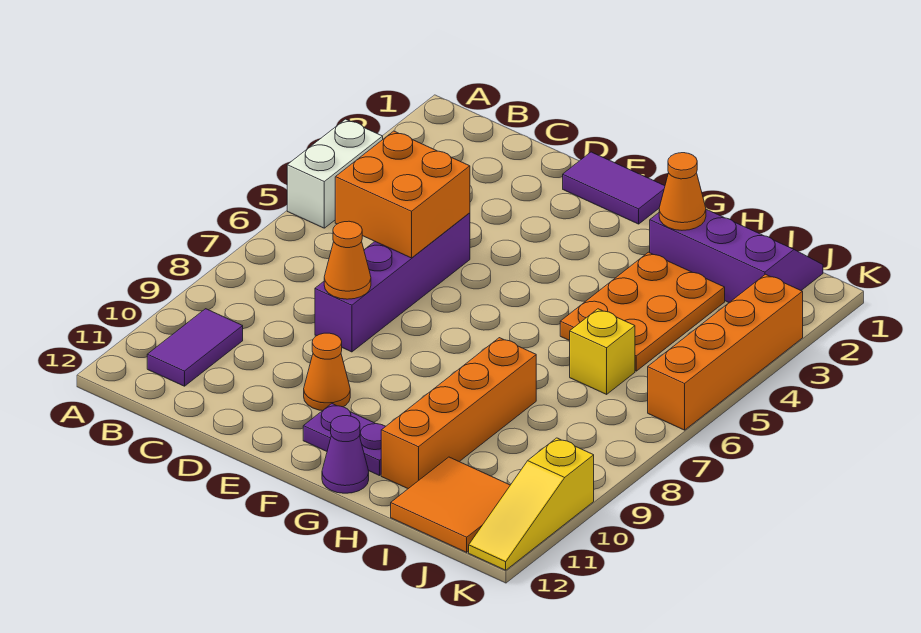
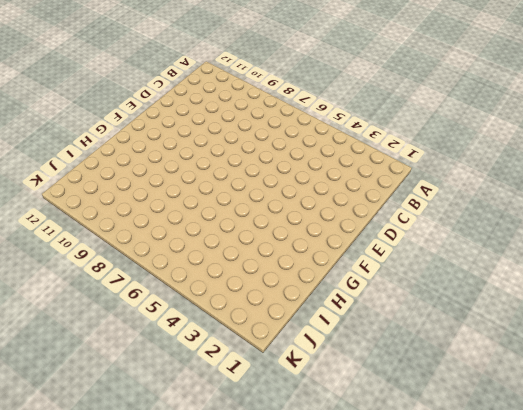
none -> white 1x2 brick [287,119,383,228]
none -> purple 1x2 tile [147,309,243,386]
none -> purple 1x4 brick [315,213,470,352]

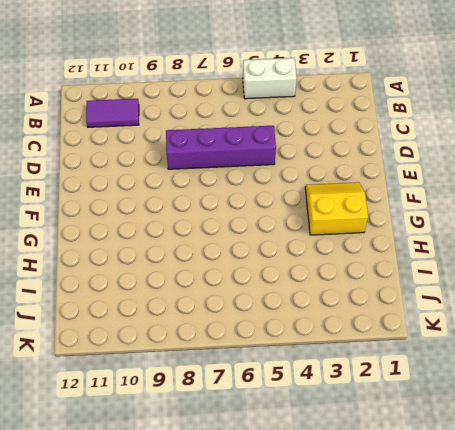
yellow 2x2 slope [305,182,368,235] -> none
none -> purple 1x2 tile [563,152,665,224]
none -> orange 1x1 cone [304,333,350,411]
none -> purple 1x2 plate [303,404,386,476]

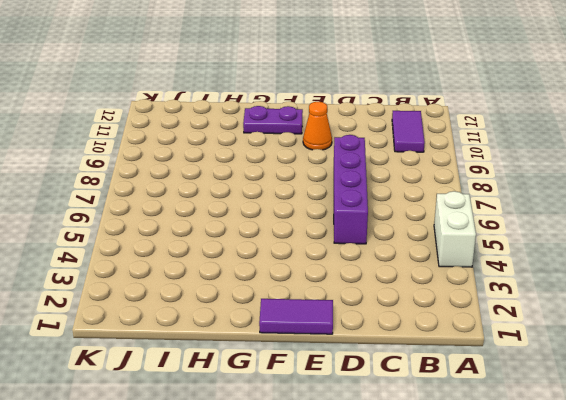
none -> purple 1x1 cone [322,416,369,493]
none -> purple 2x3 slope [650,209,823,302]
none -> orange 2x3 plate [560,252,725,371]

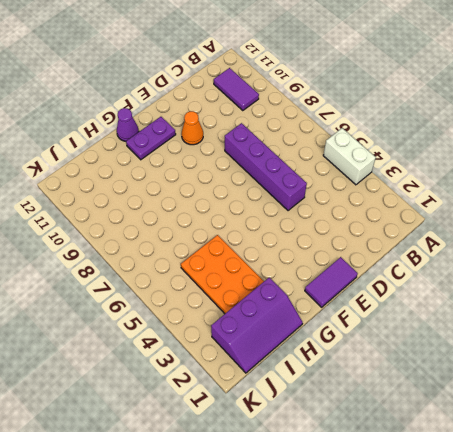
none -> orange 1x4 brick [381,338,536,489]
none -> yellow 1x1 brick [570,309,635,394]
none -> orange 2x2 tile [391,457,510,552]

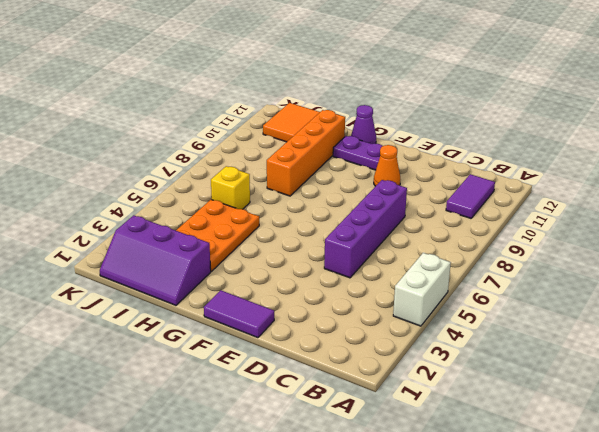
none -> orange 1x4 brick [648,274,803,430]
none -> yellow 1x3 slope [469,438,594,570]
none -> orange 2x2 brick [335,131,470,258]

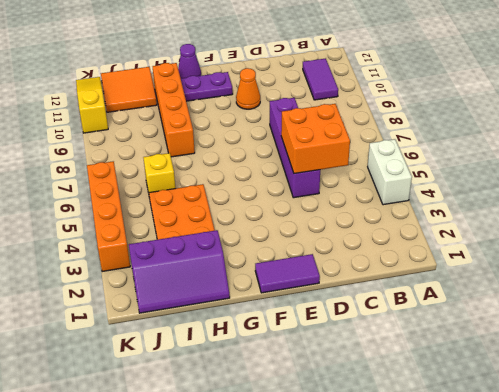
none -> orange 1x1 cone [324,221,371,299]
none -> orange 1x1 cone [659,153,706,230]

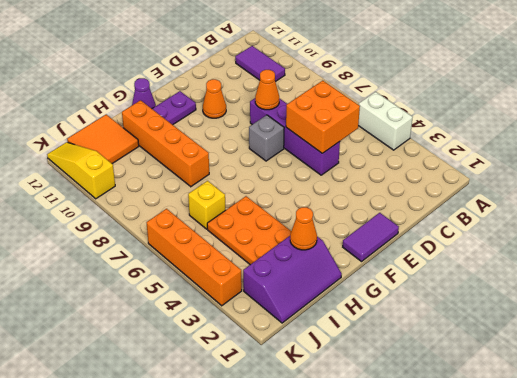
grey 1x1 brick [249,115,284,161] -> none

